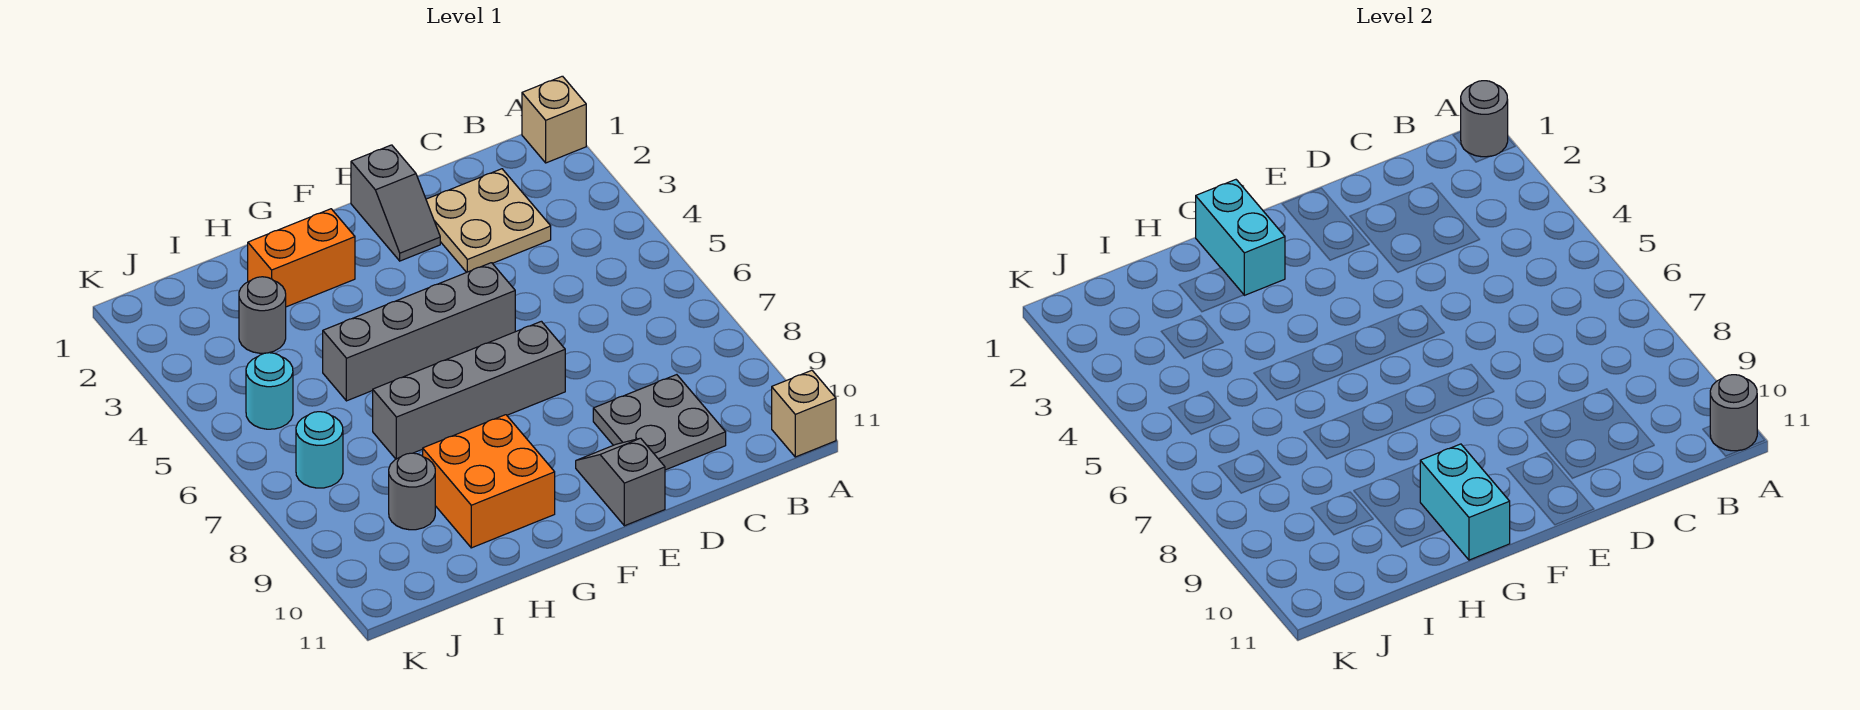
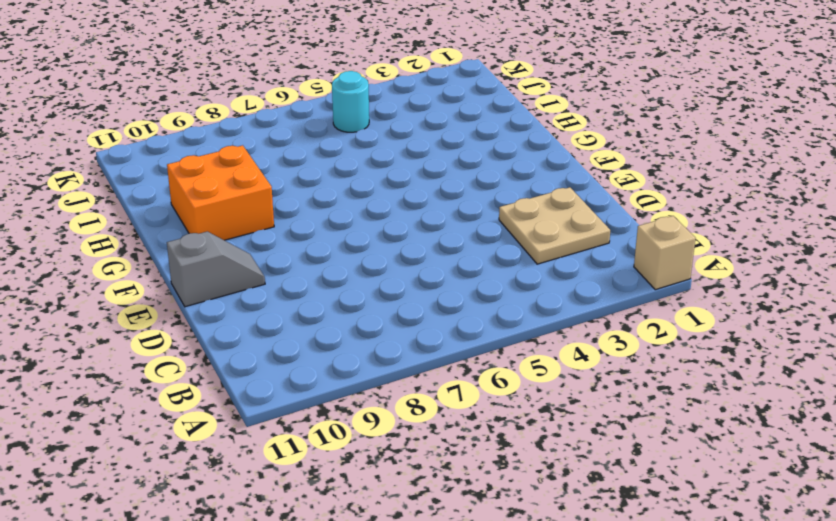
none -> tan 1x1 brick [772,370,836,457]
none -> grey 2x2 plate [593,375,726,470]
none -> grey 1x2 slope [351,145,440,261]

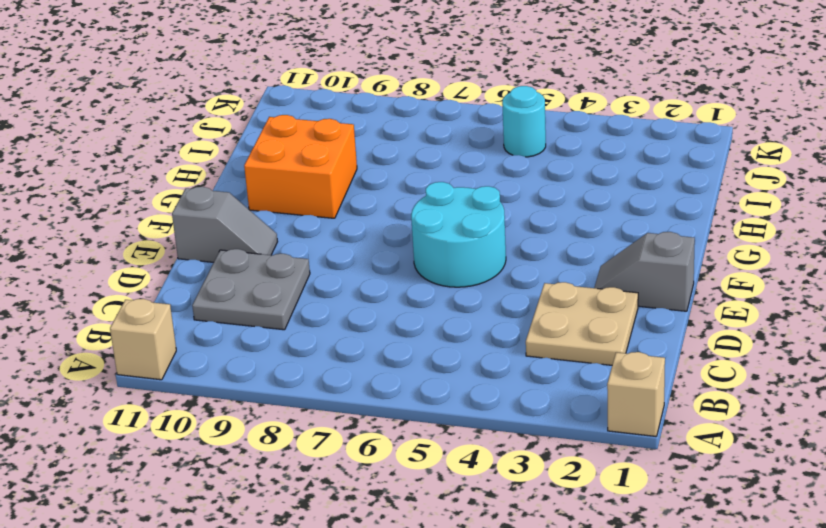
cyan 2x2 round brick [411,182,506,287] -> grey 1x4 brick [323,263,515,401]
none -> grey 1x4 brick [373,321,565,459]
none -> orange 1x2 brick [248,209,355,307]
none -> grey 1x1 round brick [239,277,286,353]

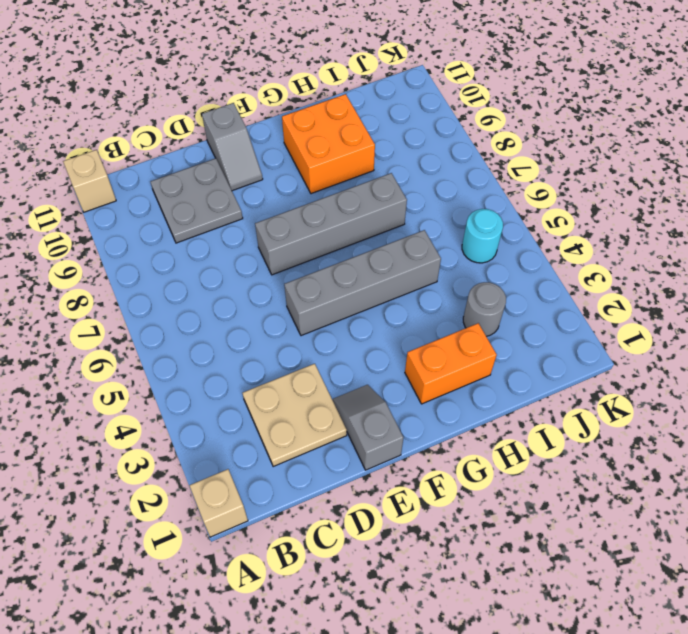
none -> grey 1x1 round brick [389,453,435,530]
none -> cyan 1x1 round brick [296,412,343,488]
none -> grey 1x1 round brick [1461,81,1508,157]

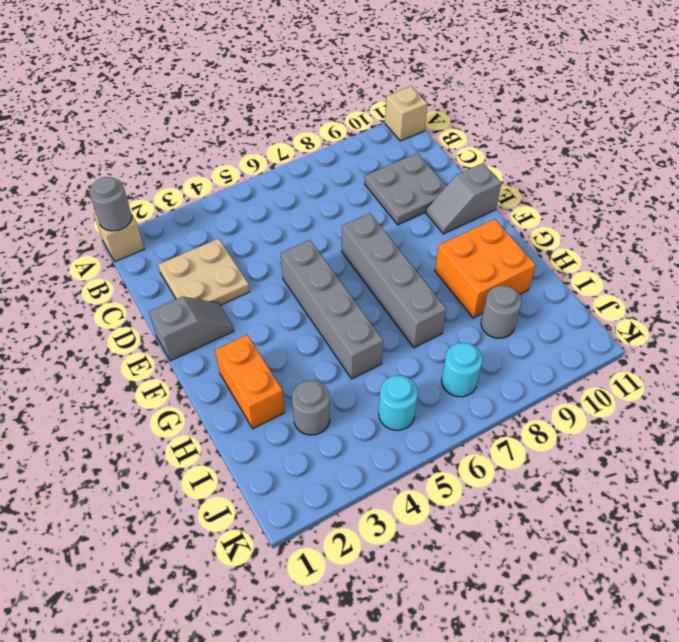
none -> grey 1x1 round brick [1710,375,1757,451]
none -> cyan 1x2 brick [1196,180,1285,295]
none -> cyan 1x2 brick [1420,444,1510,560]

